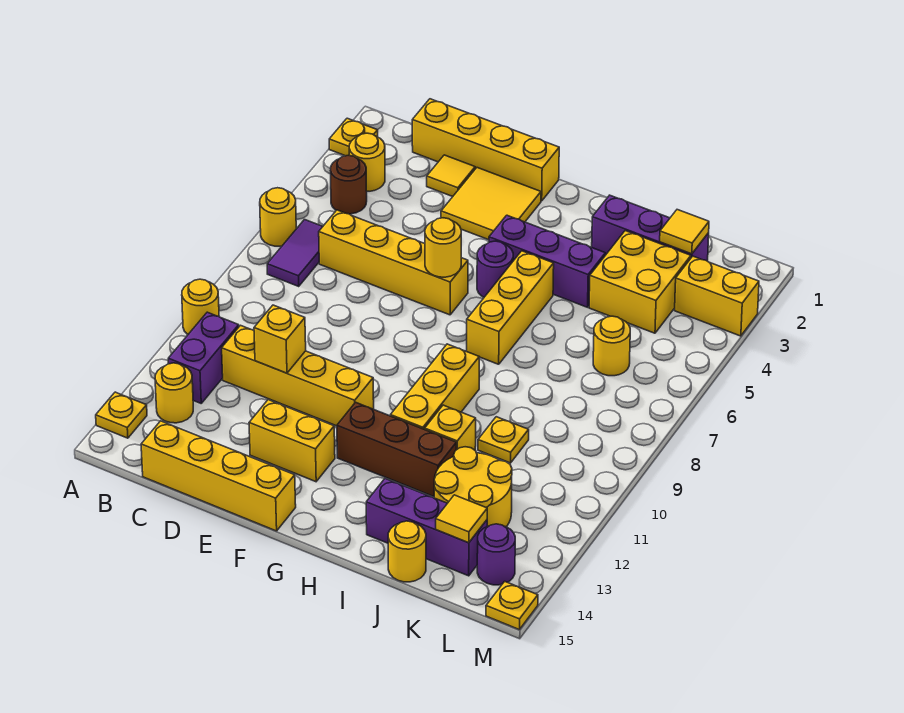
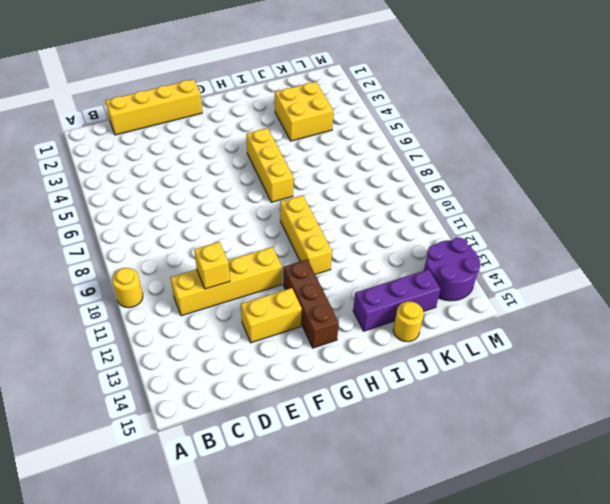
brown 1x3 brick [283,259,339,348] -> brown 1x3 brick turned to [337,402,456,497]
purple 2x2 round brick [424,238,481,301] -> purple 1x1 round brick [477,524,515,585]
none -> yellow 1x1 plate [329,118,378,156]
none -> yellow 1x1 round brick [260,188,296,246]
none -> yellow 1x1 plate [96,392,147,438]
none -> yellow 1x1 round brick [349,133,385,191]

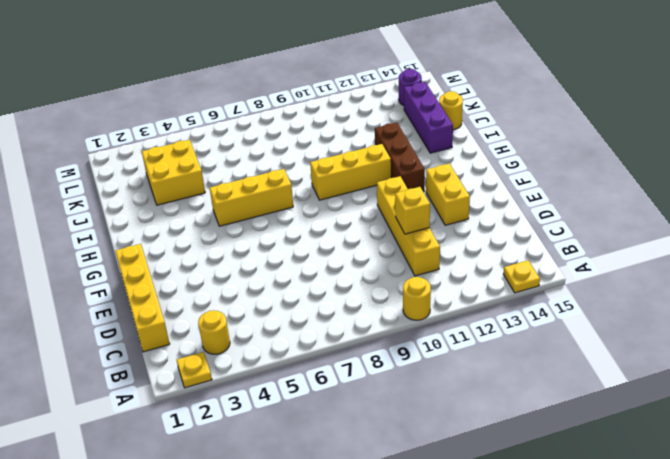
none -> yellow 1x1 round brick [260,188,296,246]
none -> brown 1x1 round brick [331,155,367,214]
none -> purple 1x2 tile [267,220,323,286]
none -> purple 1x2 brick [168,312,239,403]

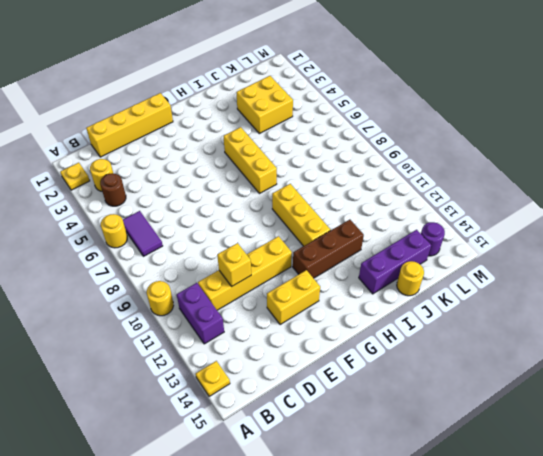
none -> yellow 1x1 round brick [155,363,193,423]
none -> yellow 1x4 brick [319,210,468,315]
none -> yellow 1x4 brick [141,421,296,531]
none -> yellow 1x1 tile [427,155,475,197]

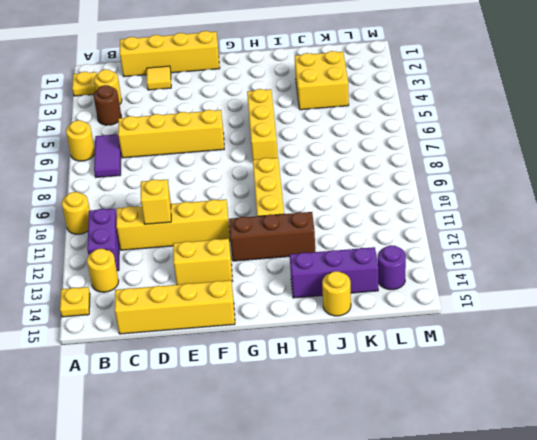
none -> yellow 2x2 tile [441,168,541,240]
none -> purple 1x3 brick [489,215,605,307]
none -> purple 1x1 round brick [477,241,513,297]
none -> purple 1x3 brick [592,195,709,261]

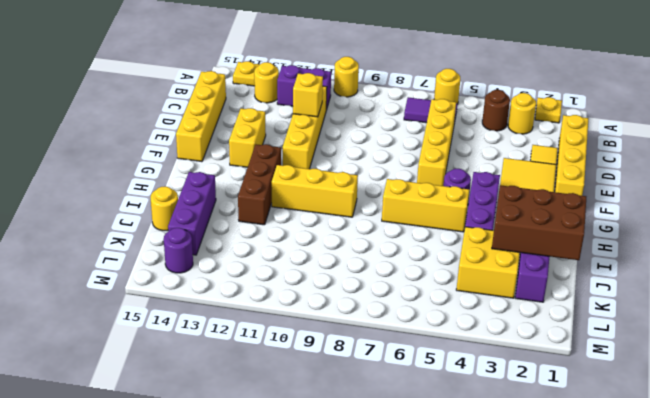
brown 2x3 brick [492,185,586,260] -> none
none -> yellow 1x1 brick [425,405,476,450]
none -> yellow 1x1 plate [478,417,529,463]
none -> yellow 2x2 round brick [434,447,512,527]
none -> yellow 1x1 round brick [593,316,630,376]

